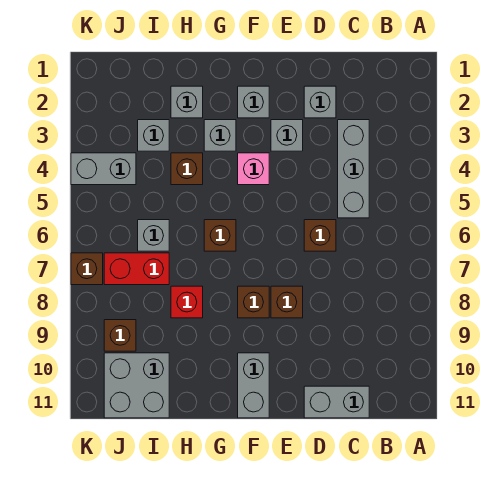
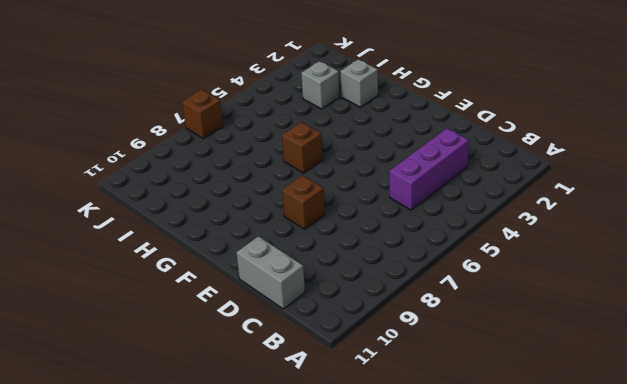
purple 1x3 brick [389,128,469,210] -> grey 1x3 brick [338,120,369,218]
none -> grey 1x1 brick [304,86,336,118]
none -> brown 1x1 brick [304,220,336,251]
none -> grey 1x1 brick [271,120,303,151]

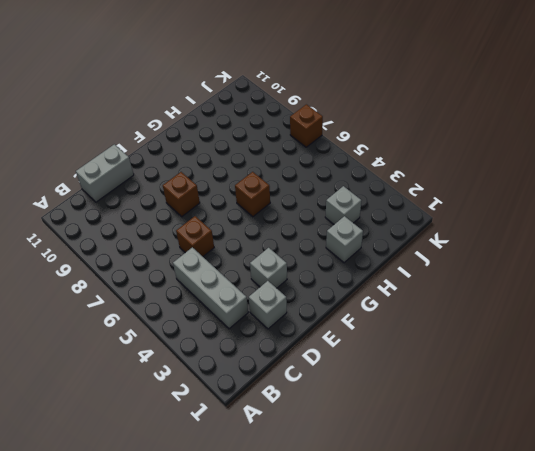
none -> grey 1x1 brick [238,86,269,118]
none -> pink 1x1 brick [238,153,269,185]
none -> brown 1x1 brick [238,286,269,318]

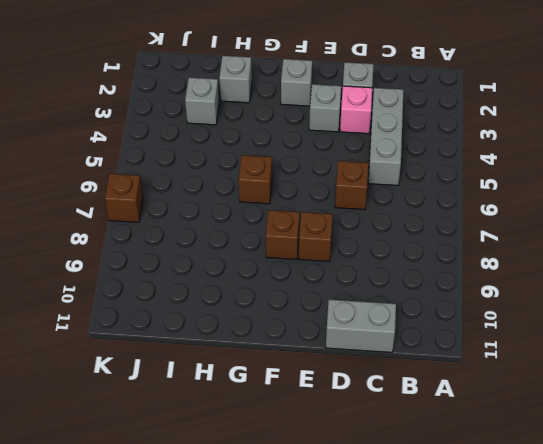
pink 1x1 brick [340,86,372,134] -> pink 1x1 brick moved to [238,153,269,185]
none -> grey 1x2 brick [238,353,269,418]
none -> grey 1x1 brick [204,120,236,151]
none -> brown 1x1 brick [171,153,203,185]

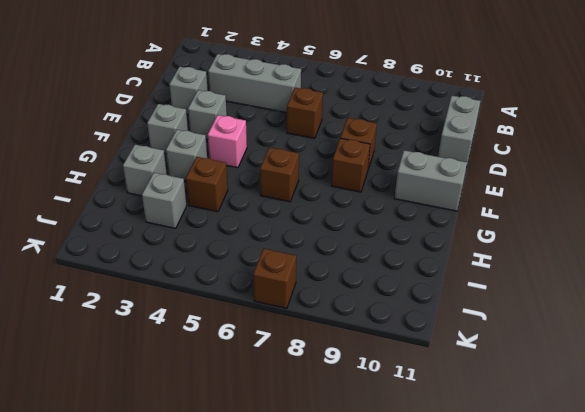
none -> red 1x1 brick [171,286,203,318]
none -> grey 1x1 brick [138,220,169,251]
none -> red 1x2 brick [104,253,169,285]

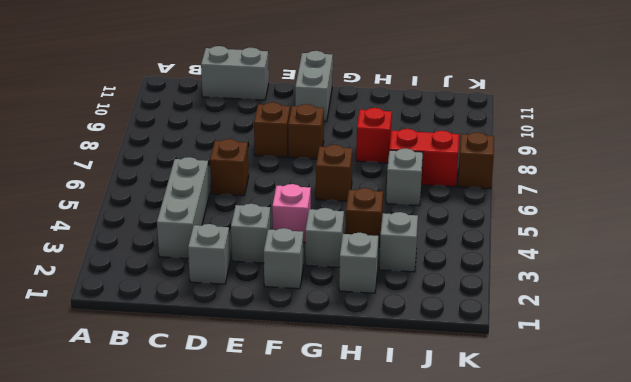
none -> grey 2x2 brick [104,353,169,418]
none -> grey 1x2 brick [71,153,136,185]
none -> brown 1x1 brick [104,320,136,351]

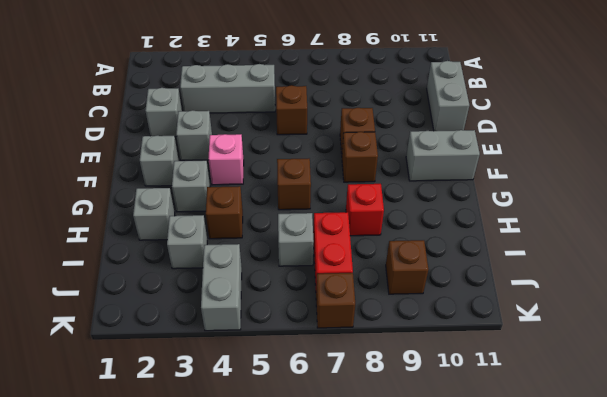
none -> grey 2x2 brick [104,353,169,418]

